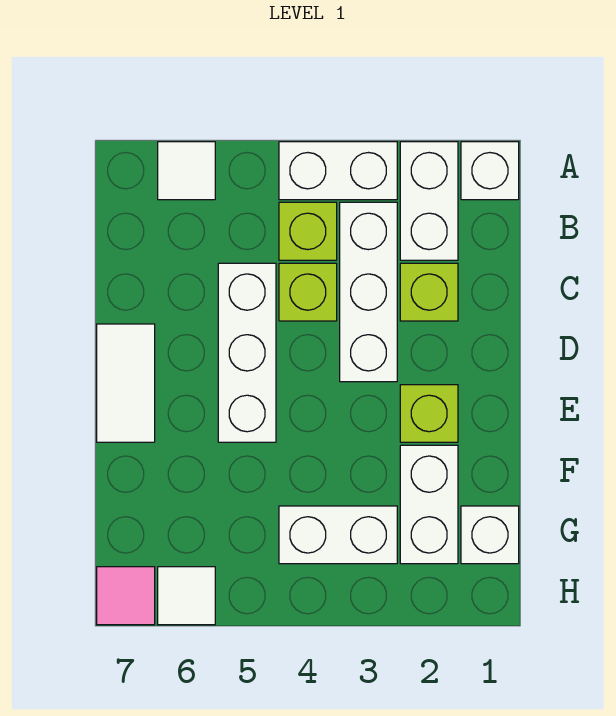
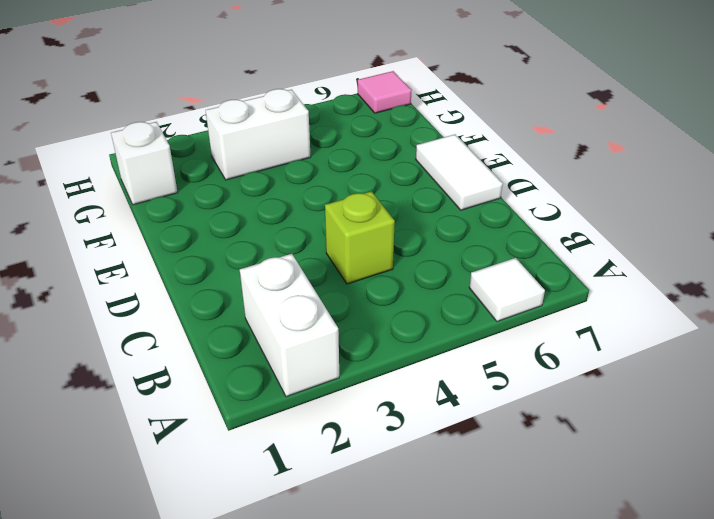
none -> white 1x1 brick [461,142,519,200]
none -> white 1x2 brick [279,142,397,200]
none -> white 1x3 brick [340,202,397,382]

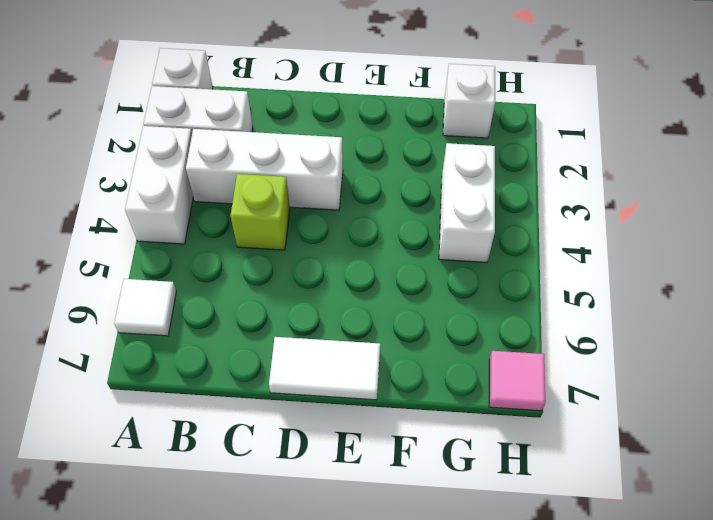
none -> lime 1x1 brick [279,202,337,260]
none -> lime 1x1 brick [400,263,458,321]
none -> white 1x3 brick [218,263,276,442]

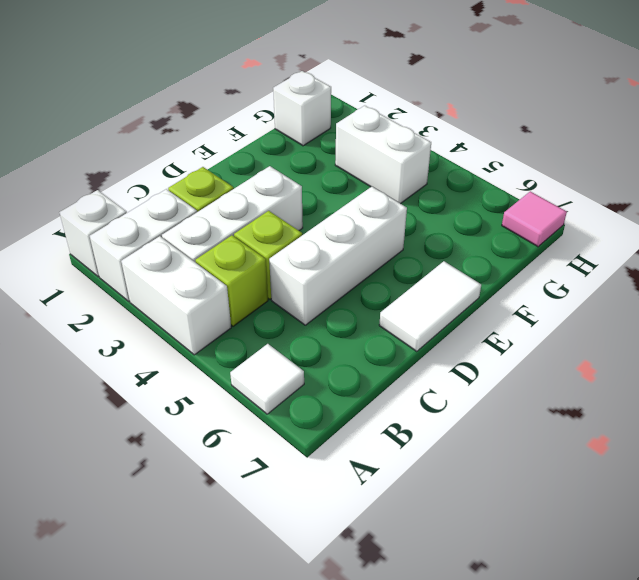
none -> lime 1x1 brick [400,385,458,442]
none -> white 1x2 brick [400,445,458,564]
none -> white 1x1 tile [158,567,215,625]

